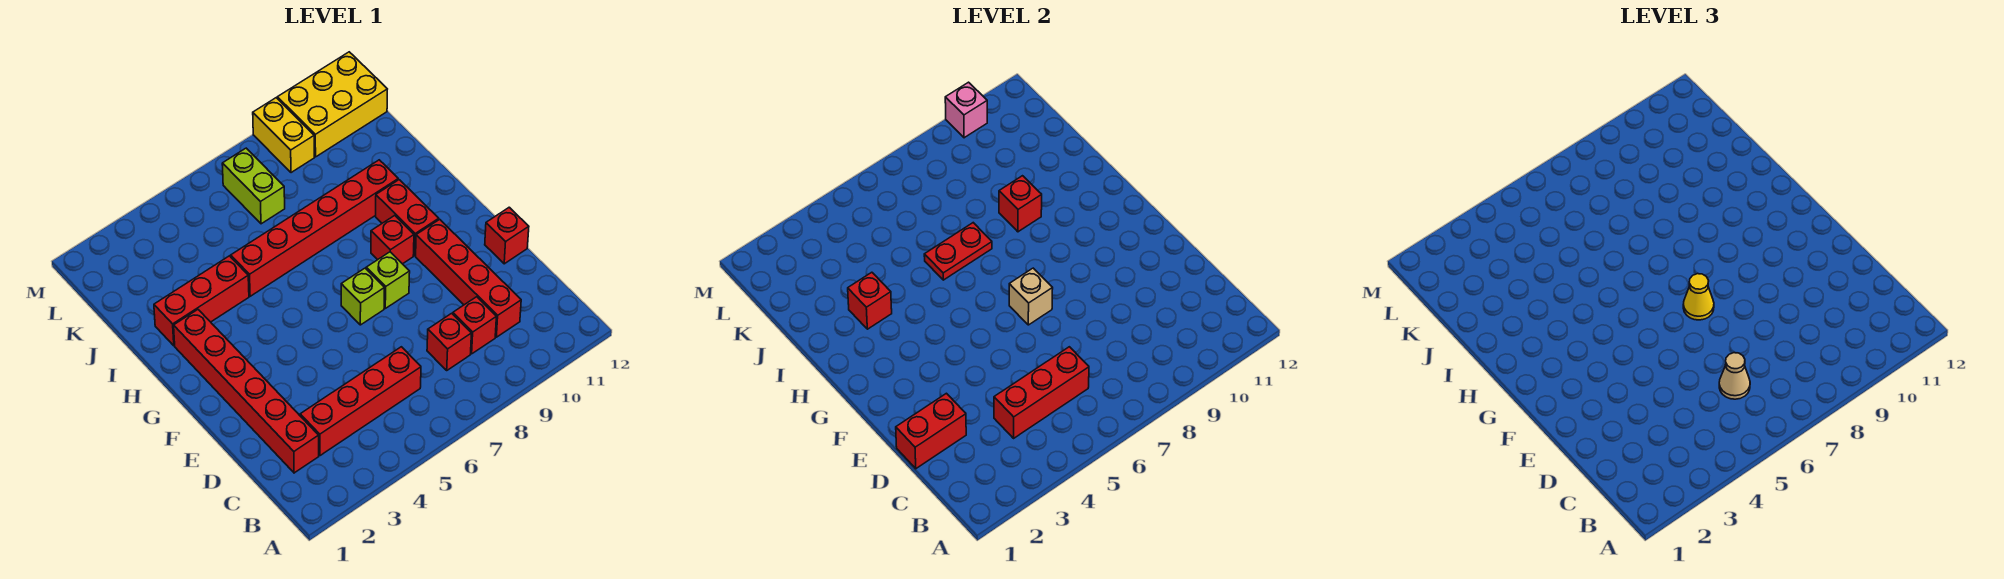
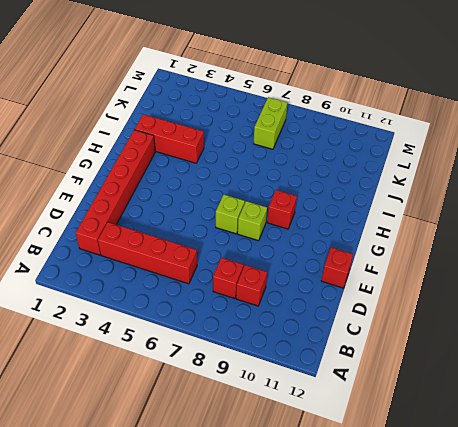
none -> red 1x4 brick [416,219,521,337]
none -> red 1x2 brick [376,180,439,256]
none -> red 1x6 brick [231,160,398,296]

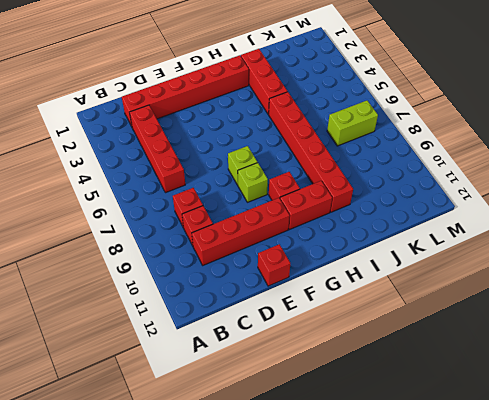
none -> yellow 1x2 brick [253,98,314,173]
none -> yellow 2x3 brick [277,52,387,157]
none -> red 1x3 brick [994,347,1089,438]

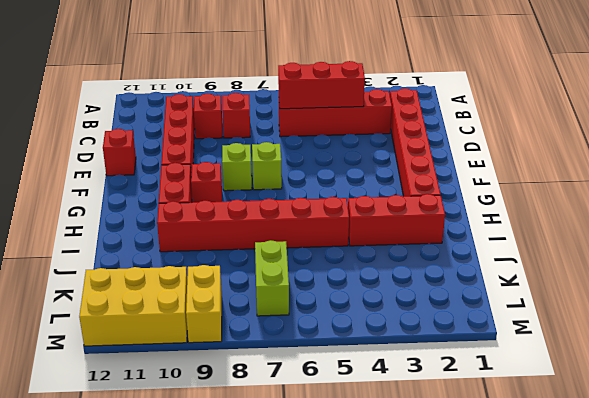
none -> red 1x2 brick [896,393,966,469]
none -> tan 1x1 brick [1009,268,1053,325]
none -> red 1x1 brick [848,272,892,329]

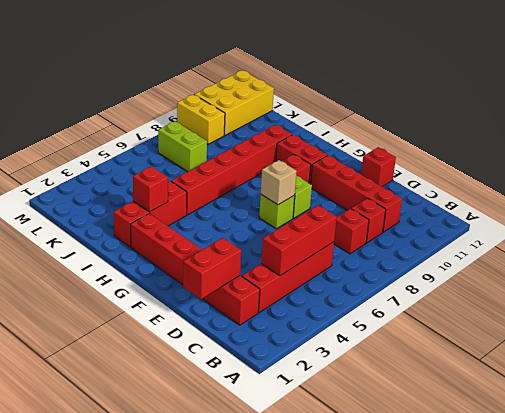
none -> red 1x2 plate [924,223,992,280]
none -> red 1x1 brick [999,176,1042,232]
none -> pink 1x1 brick [945,82,987,138]

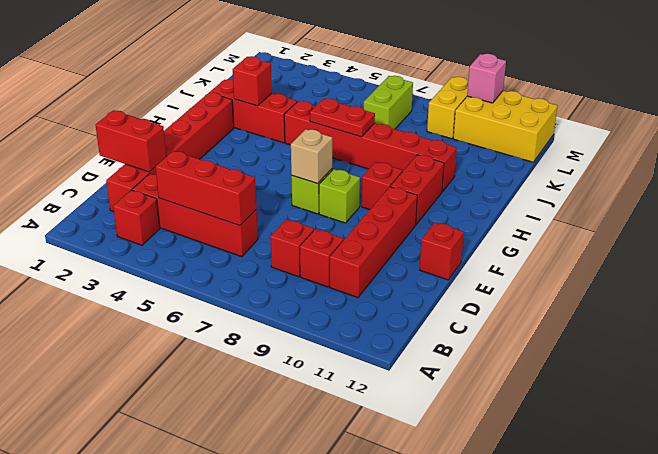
red 1x1 brick [113,190,160,245] -> red 1x1 brick moved to [999,176,1042,232]
none -> tan 1x1 cone [1719,353,1750,399]
none -> yellow 1x1 cone [1683,274,1714,320]

